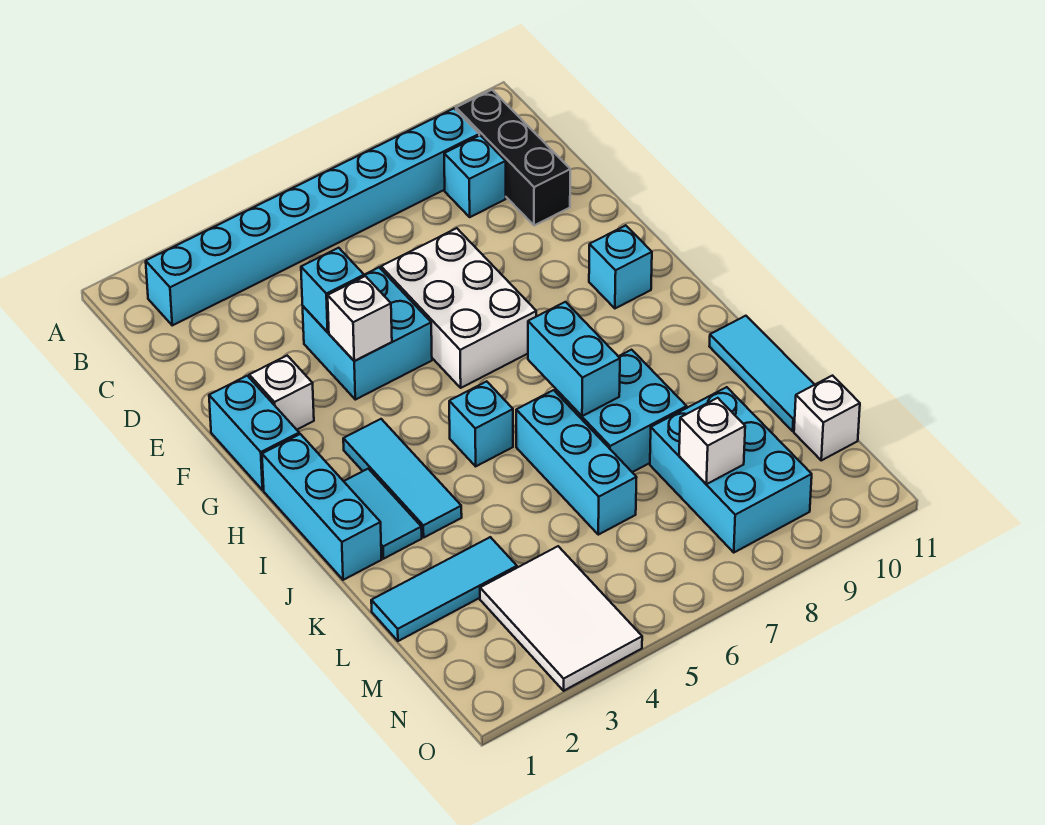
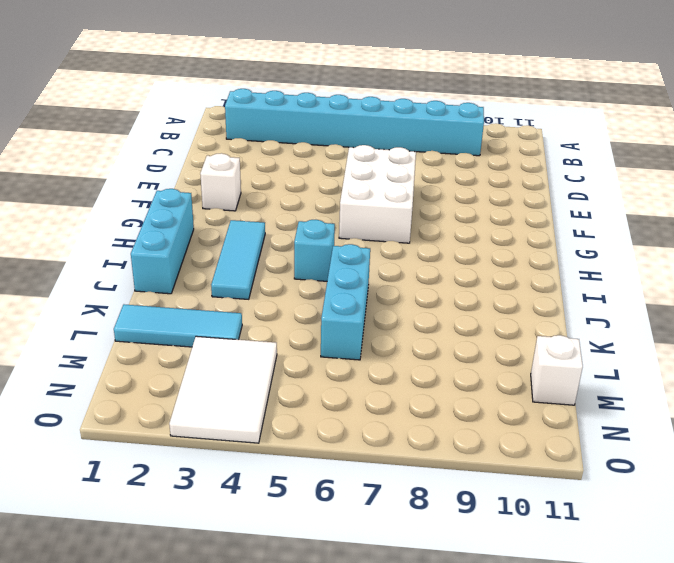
none -> black 1x3 brick [456,90,570,225]
none -> cyan 1x1 brick [444,135,506,217]
none -> cyan 2x2 brick [303,268,432,400]

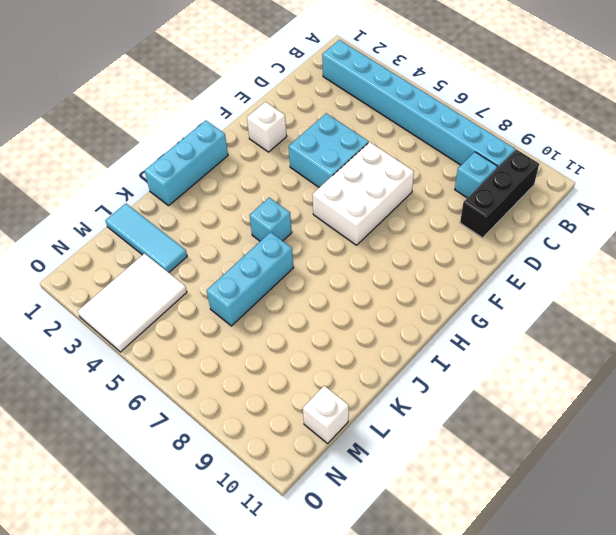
none -> cyan 1x2 brick [209,376,299,490]
none -> cyan 1x1 brick [589,225,652,308]
none -> cyan 1x3 tile [343,419,462,537]

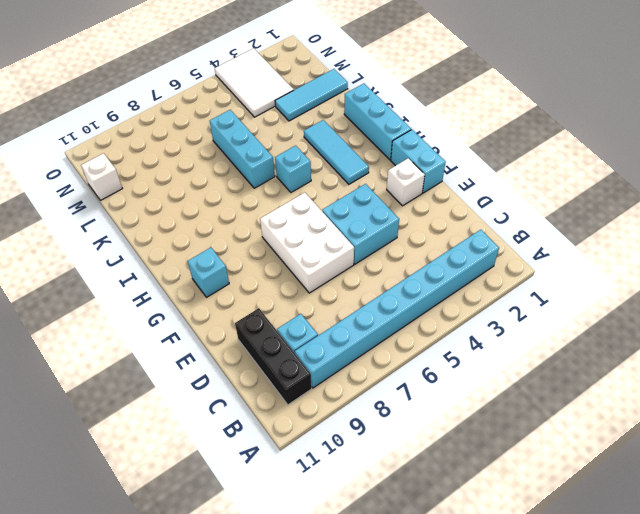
none -> cyan 1x2 tile [344,469,422,559]
none -> cyan 2x2 brick [556,350,687,472]
none -> cyan 1x3 tile [709,316,815,431]

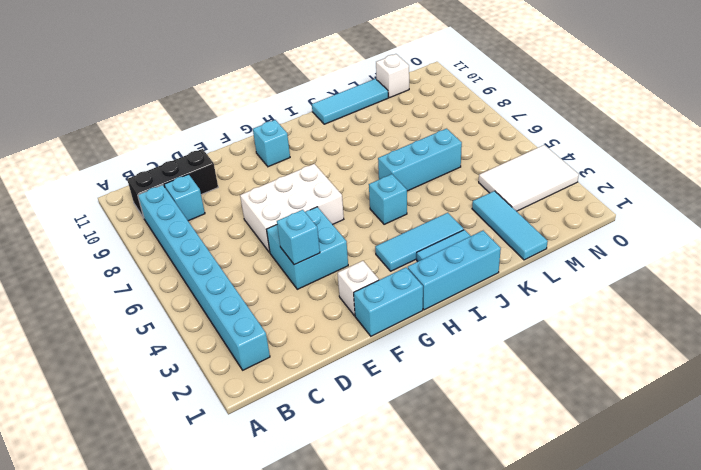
none -> cyan 2x2 brick [556,350,687,472]
none -> cyan 2x3 brick [650,387,812,552]
none -> white 1x1 brick [328,276,392,361]

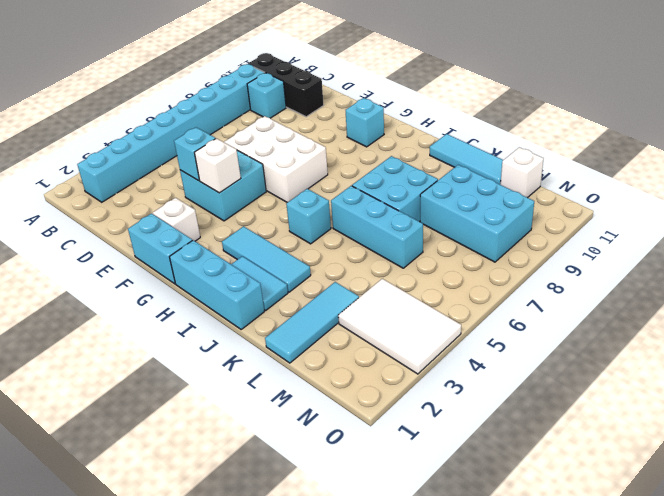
none -> cyan 1x2 brick [528,302,620,416]
none -> white 1x1 brick [679,398,745,484]

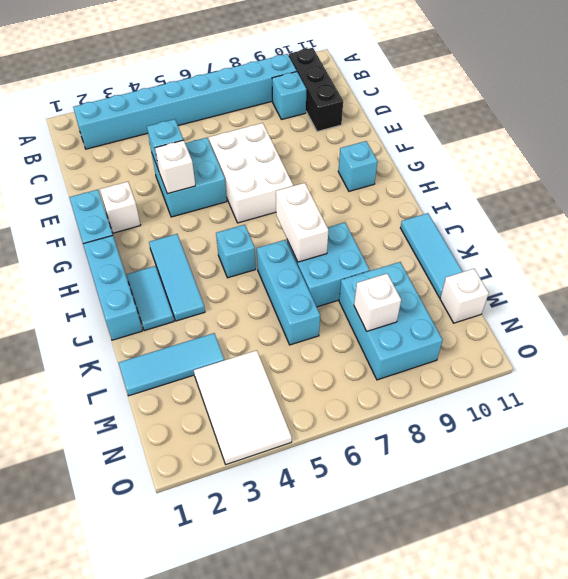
white 1x2 brick [276,183,328,262] -> cyan 1x2 brick [528,302,620,416]

